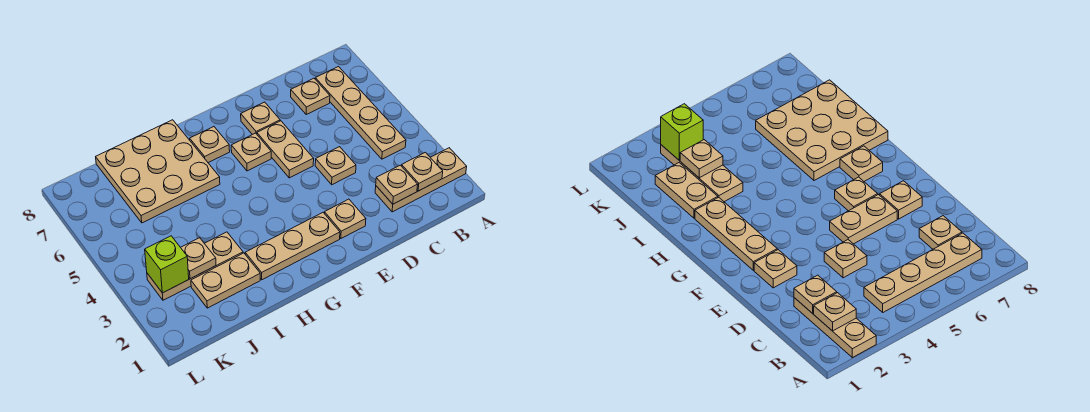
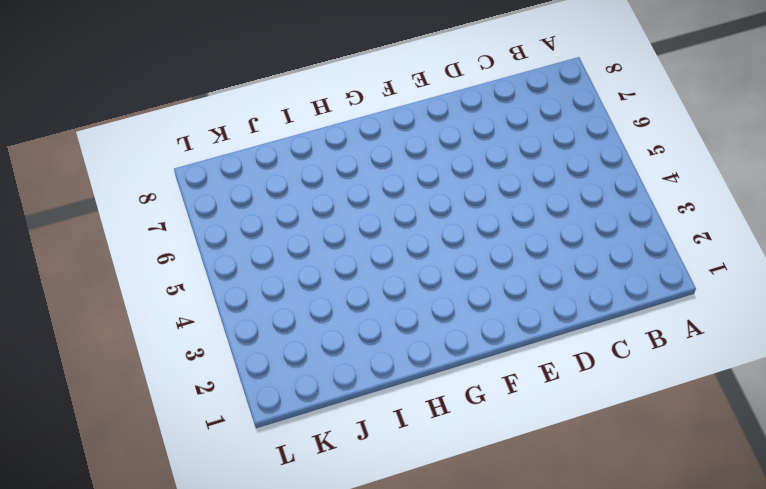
none -> tan 1x3 plate [375,148,467,212]
none -> tan 1x4 plate [315,67,406,159]
none -> tan 1x1 plate [291,78,330,114]

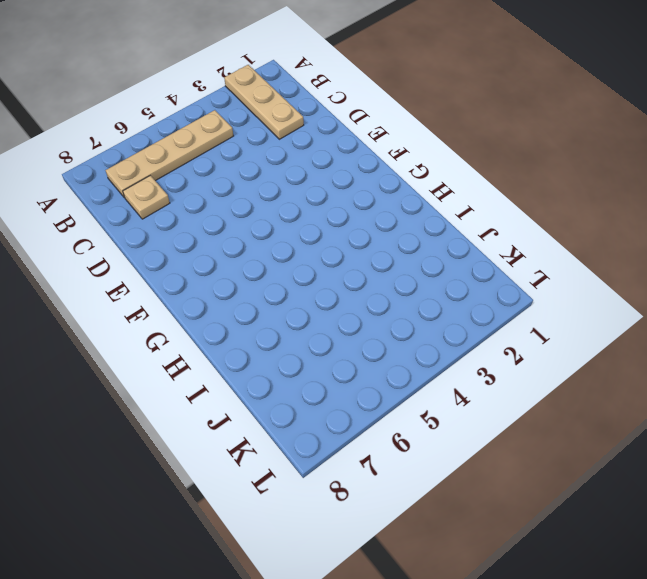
none -> tan 1x1 plate [315,147,356,185]
none -> tan 1x1 plate [324,199,366,238]
none -> tan 1x2 plate [257,121,314,178]

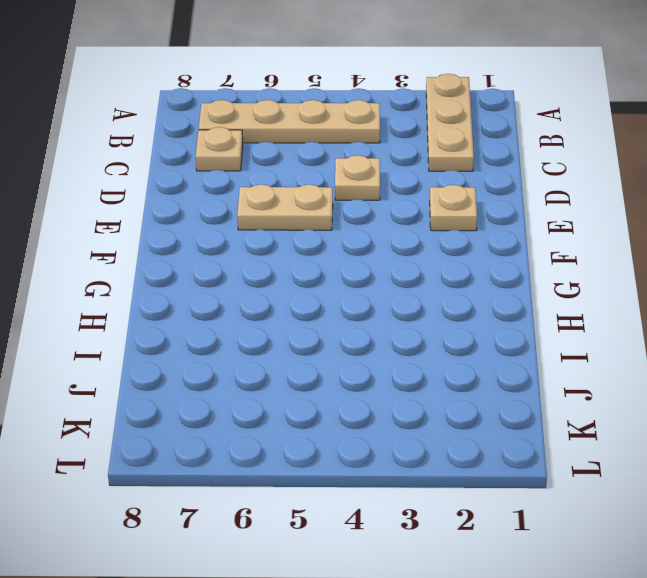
none -> tan 1x1 plate [241,102,280,135]
none -> tan 1x3 plate [245,213,340,280]
none -> tan 1x1 plate [231,133,271,171]

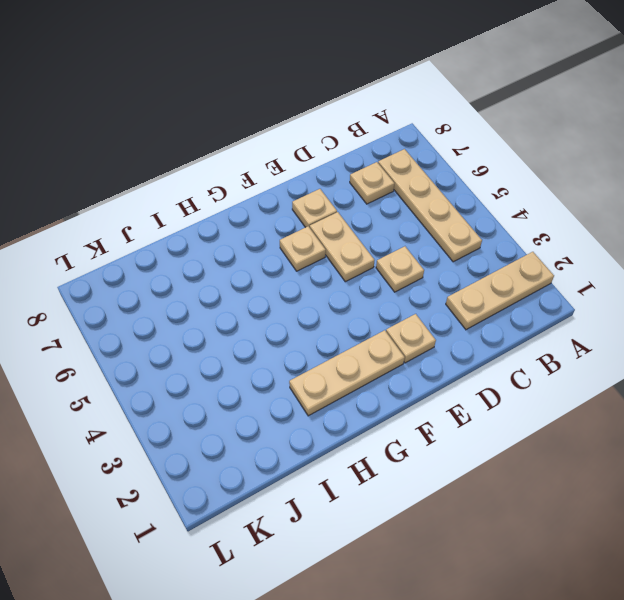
none -> tan 1x1 plate [190,127,230,163]
none -> tan 3x3 plate [96,120,220,223]
none -> tan 1x2 plate [191,253,260,308]

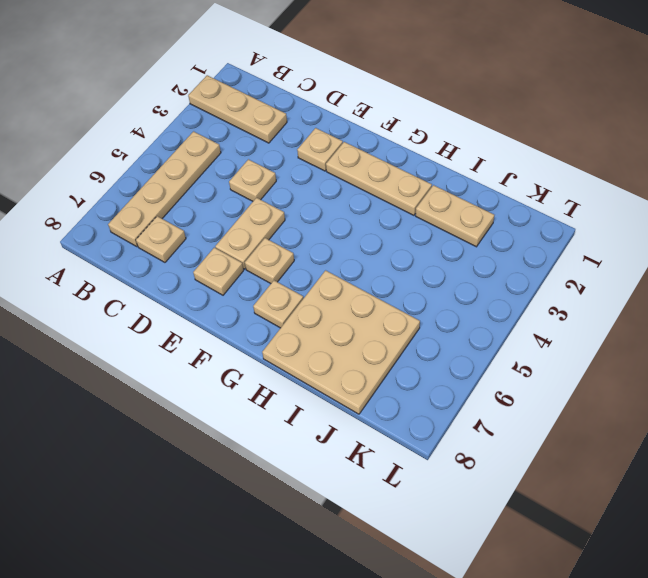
none -> tan 1x3 plate [147,232,243,300]
none -> tan 1x1 plate [402,152,443,191]
none -> tan 1x1 plate [376,165,418,204]

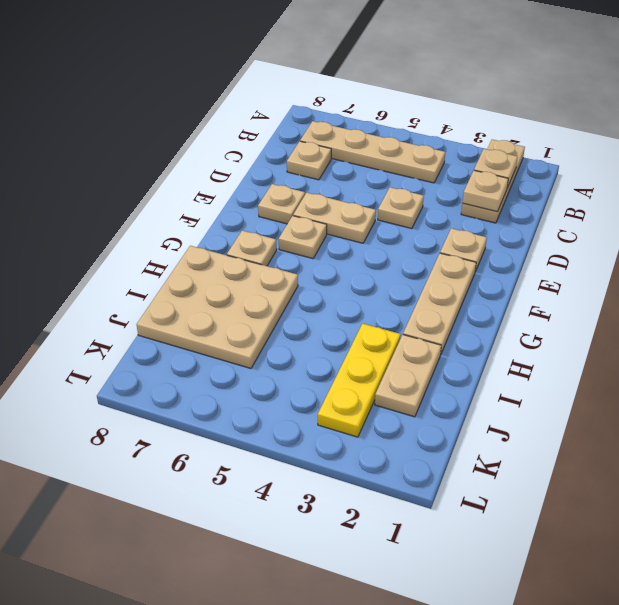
yellow 1x3 plate [318,324,401,437] -> tan 1x3 plate [147,232,243,300]
none -> tan 1x1 plate [181,238,216,279]
none -> lime 1x1 brick [145,236,189,293]

